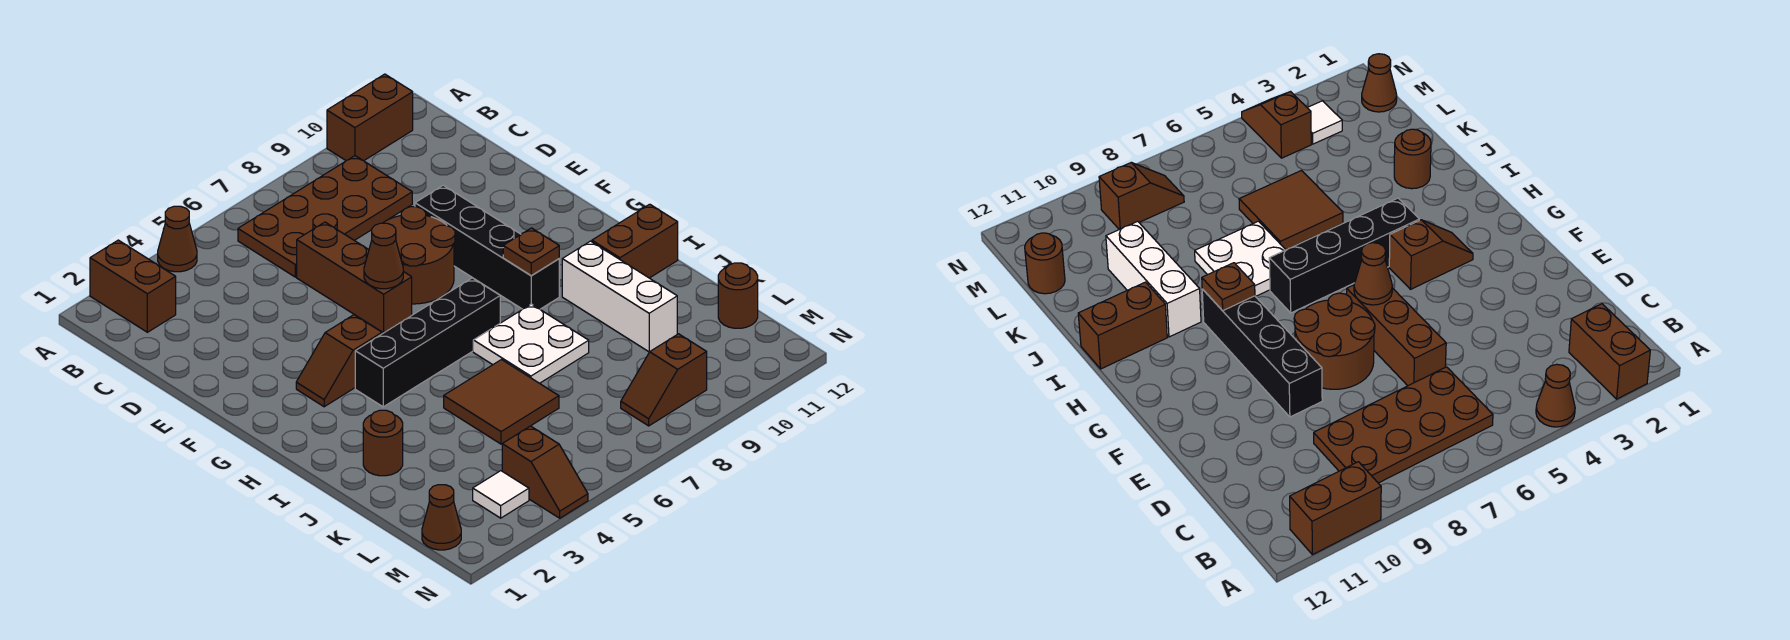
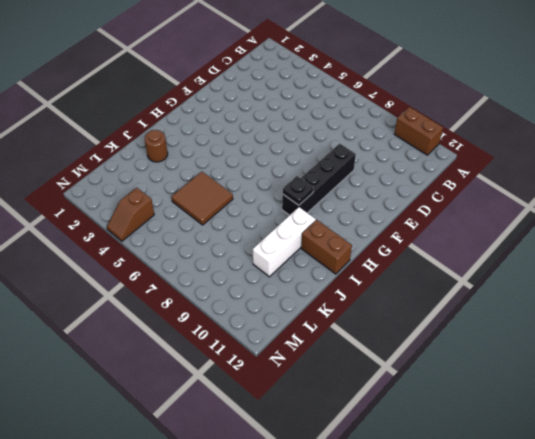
black 1x1 plate [282,176,313,205] -> brown 1x1 plate [503,228,559,275]
none -> brown 1x2 brick [90,240,176,332]
none -> brown 1x1 cone [158,206,197,272]
none -> brown 2x4 plate [238,156,412,277]

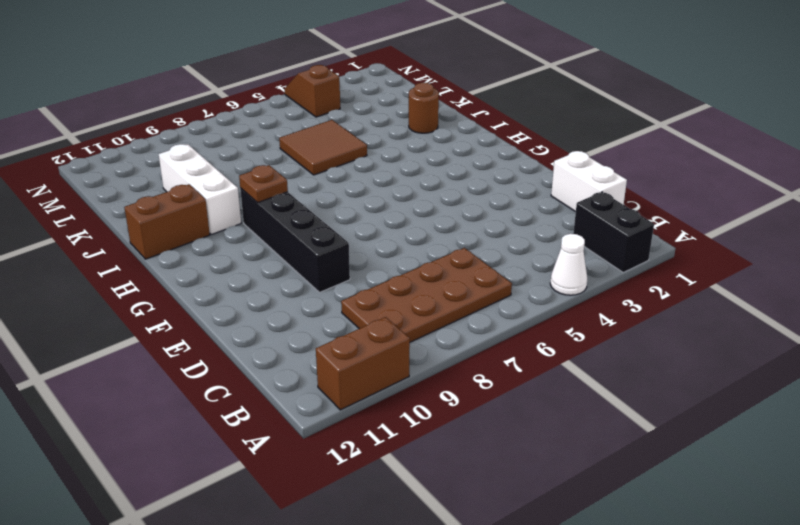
black 1x2 brick [573,192,654,272] -> brown 1x2 brick [90,240,176,332]
white 1x1 cone [550,234,587,295] -> brown 1x1 cone [158,206,197,272]
white 1x2 brick [551,151,627,212] -> none
none -> brown 1x3 brick [297,222,412,333]
none -> brown 2x2 round brick [383,207,455,304]
none -> brown 1x2 slope [296,315,382,407]

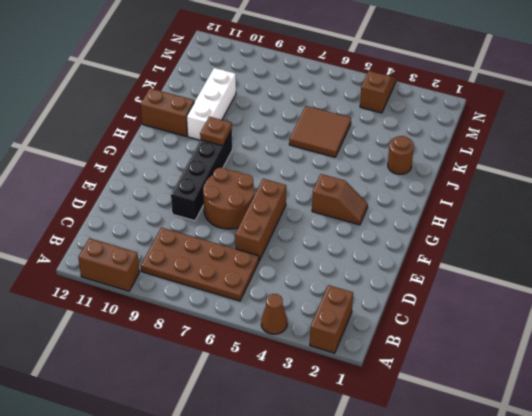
none -> black 1x4 brick [355,278,500,407]
none -> white 2x2 plate [473,304,589,383]
none -> brown 1x1 round brick [718,263,758,328]

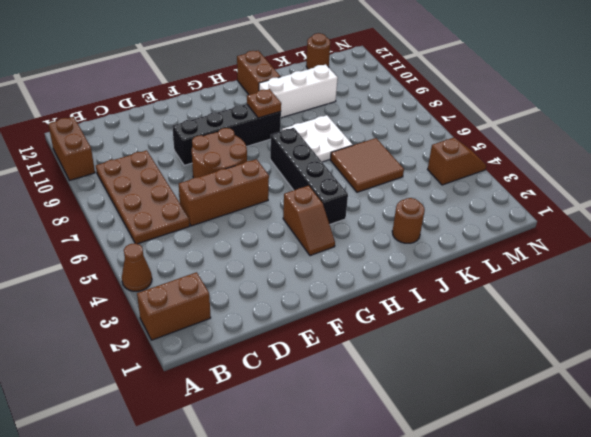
none -> brown 1x1 cone [422,485,461,550]
none -> white 1x1 tile [473,471,529,518]
none -> brown 1x2 slope [621,334,707,426]

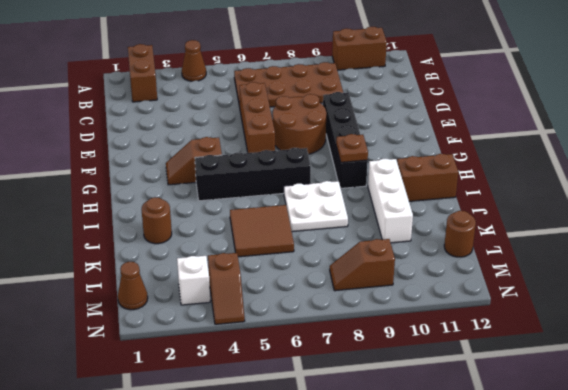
white 1x1 brick [177,256,210,305] -> white 1x1 tile [473,471,529,518]
none -> brown 1x1 cone [364,223,403,289]

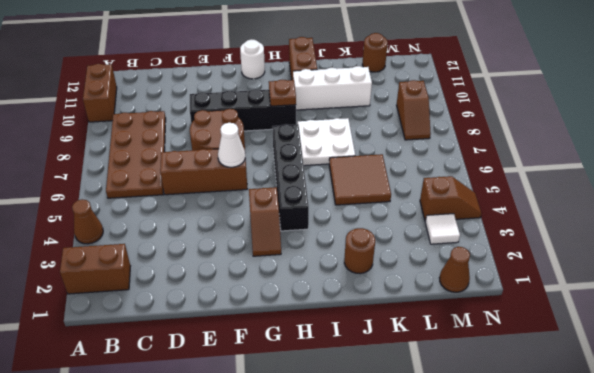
white 1x1 cone [218,123,245,167] -> brown 1x1 cone [364,223,403,289]
white 1x1 round brick [240,40,265,79] -> none

